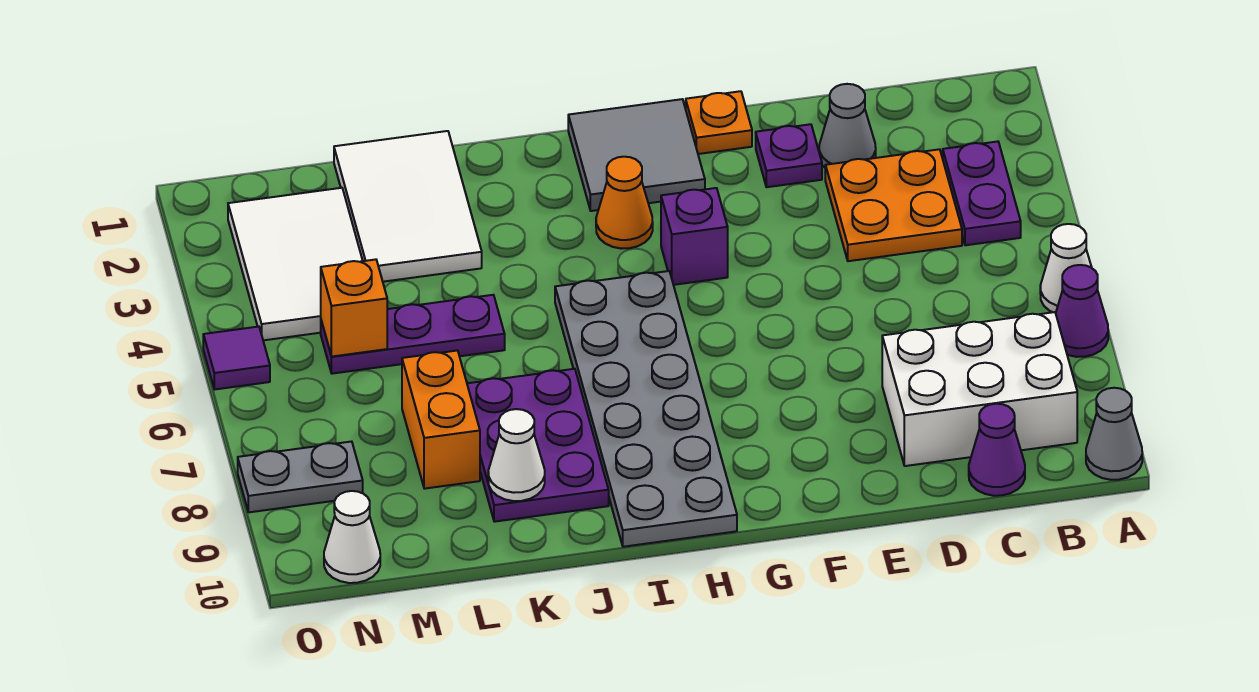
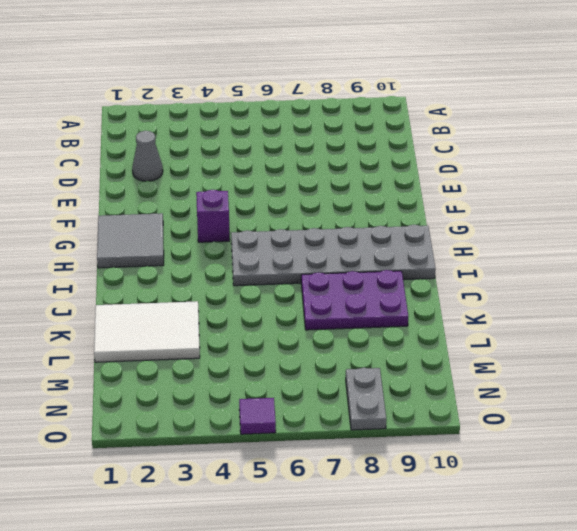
none -> white 1x1 cone [1040,224,1092,313]
none -> purple 1x1 cone [1056,265,1108,357]
none -> grey 1x1 cone [1086,388,1142,480]

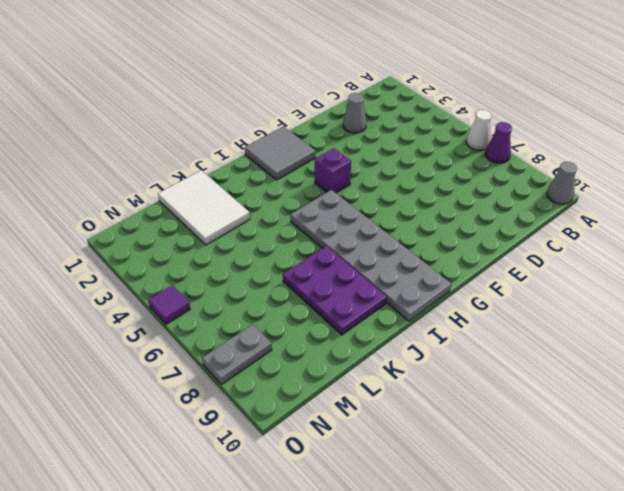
none -> purple 1x2 plate [943,141,1021,245]
none -> white 2x3 brick [882,312,1077,466]
none -> orange 2x2 plate [825,149,962,261]

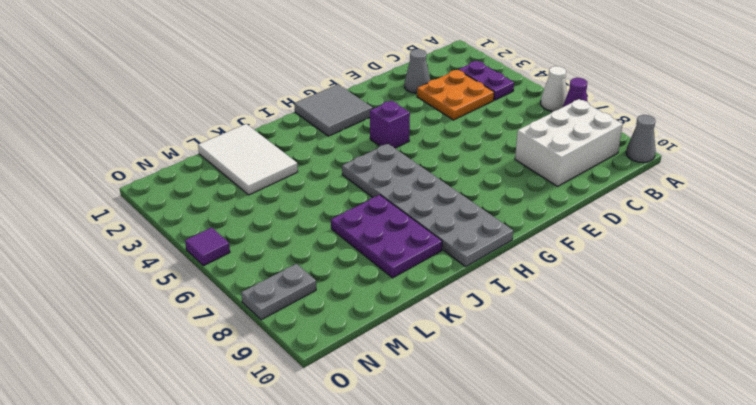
none -> purple 1x1 cone [969,404,1025,496]
none -> purple 1x1 plate [756,124,822,187]
none -> orange 1x1 plate [686,91,752,154]

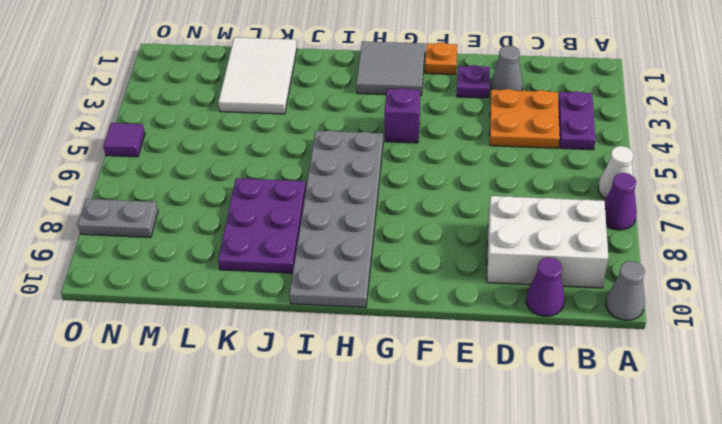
none -> orange 1x1 cone [596,157,653,249]
none -> purple 1x3 plate [321,295,505,374]
none -> orange 1x2 brick [402,351,480,489]

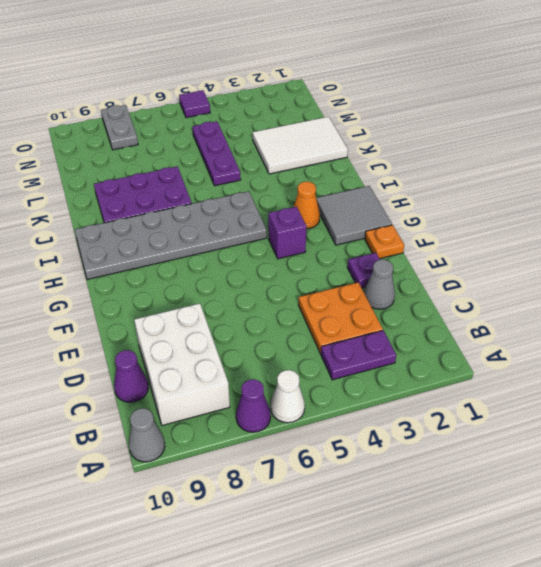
none -> orange 1x2 brick [402,351,480,489]
none -> white 2x3 tile [228,188,363,340]
none -> white 1x1 cone [324,491,380,583]

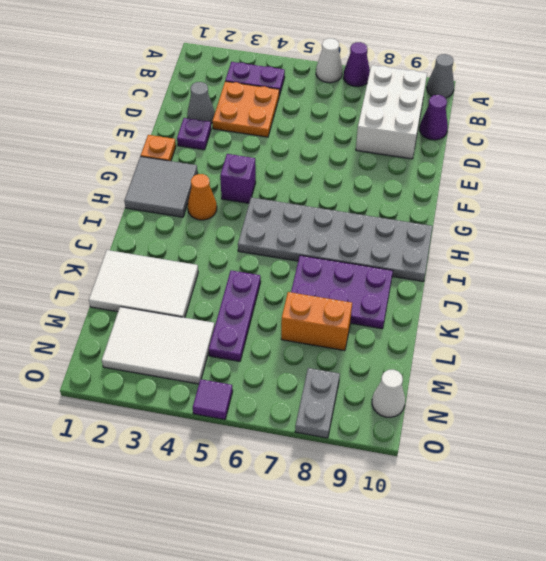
none -> white 1x1 cone [488,409,545,501]
none -> orange 1x1 brick [321,259,387,357]

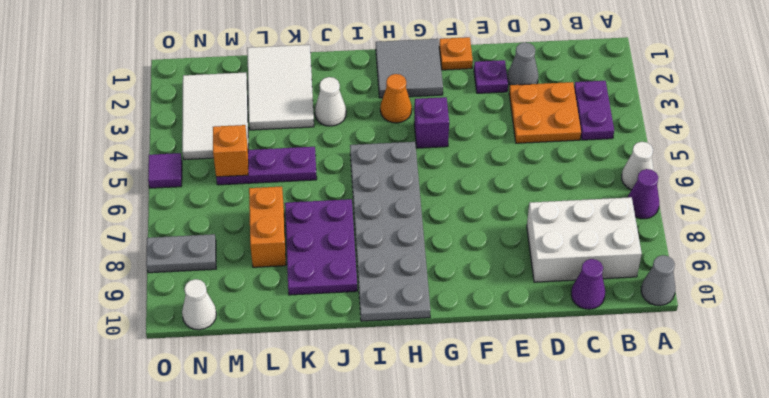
white 1x1 cone [315,77,346,126] -> white 1x1 cone moved to [488,409,545,501]

